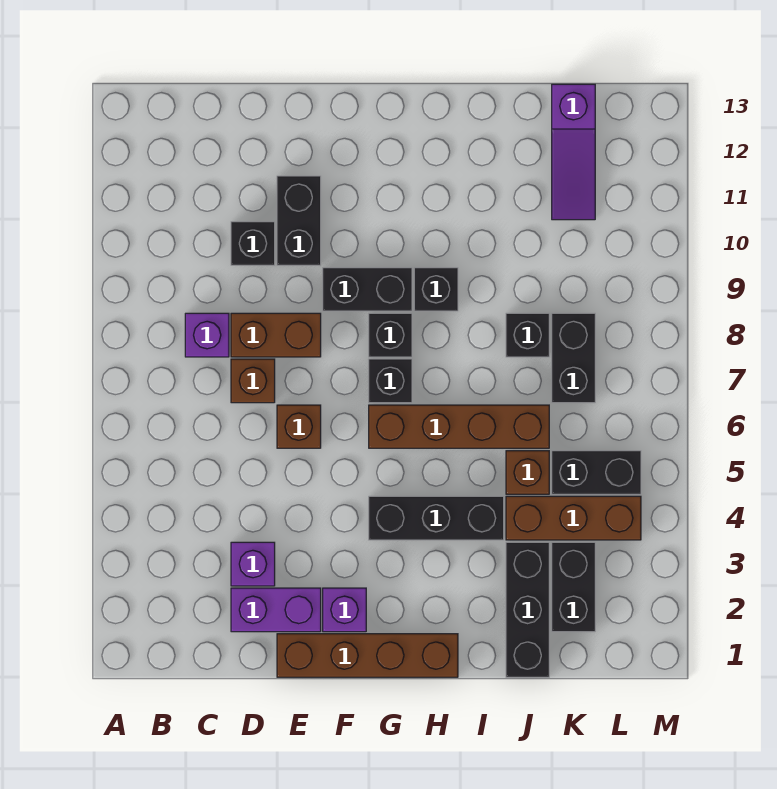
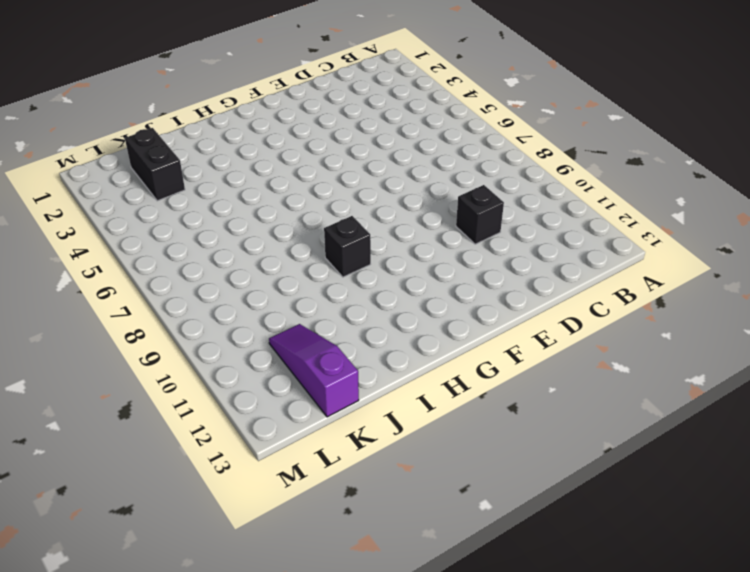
none -> purple 1x1 brick [185,313,229,357]
none -> purple 1x2 brick [231,588,321,632]
none -> purple 1x1 brick [231,542,275,586]

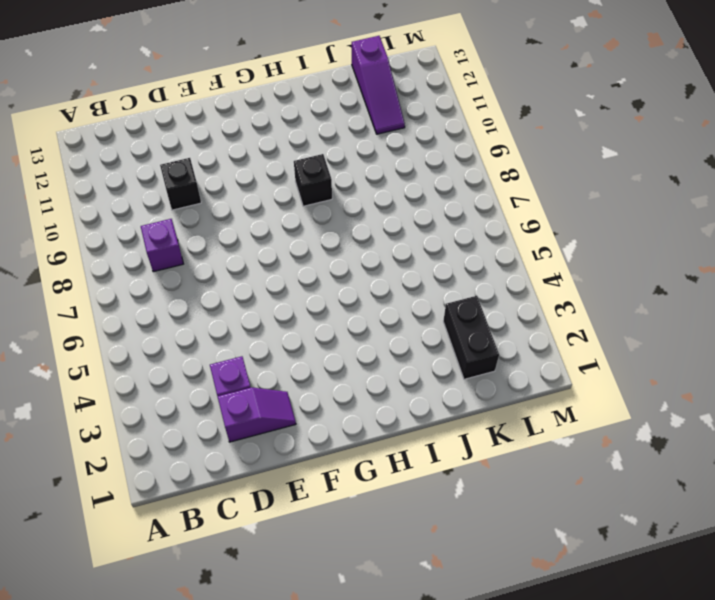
purple 1x2 slope [218,388,296,442] -> purple 1x2 brick [231,588,321,632]
none -> brown 1x1 brick [231,359,275,403]
none -> brown 1x2 brick [231,313,321,357]
none -> brown 1x4 brick [277,634,458,677]

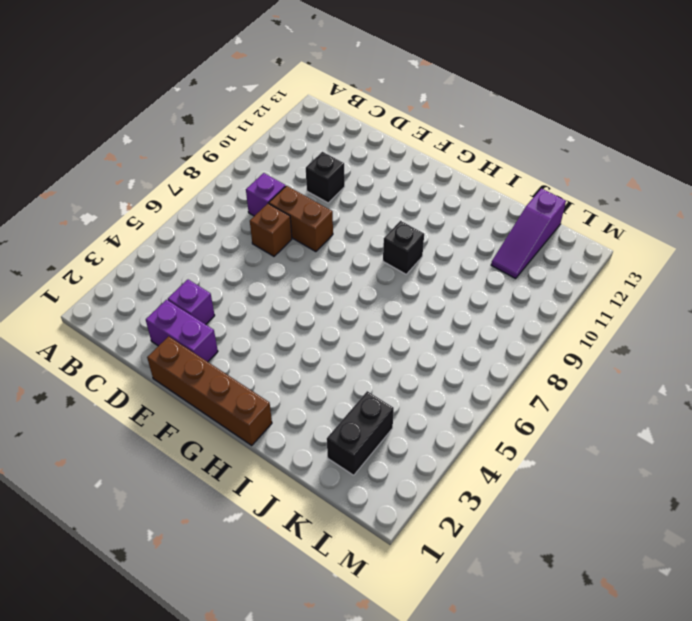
none -> brown 1x1 brick [277,405,321,448]
none -> black 1x2 brick [277,176,321,265]
none -> purple 1x1 brick [323,588,366,632]

